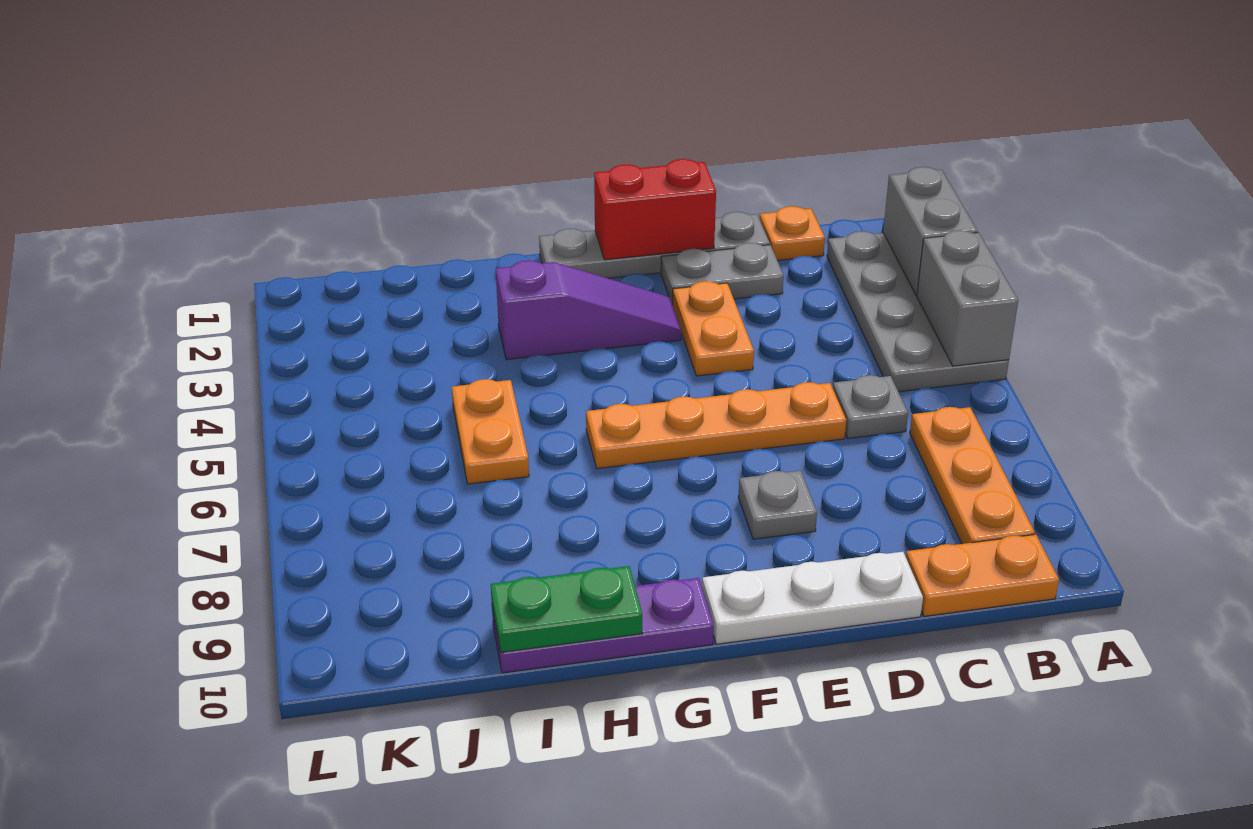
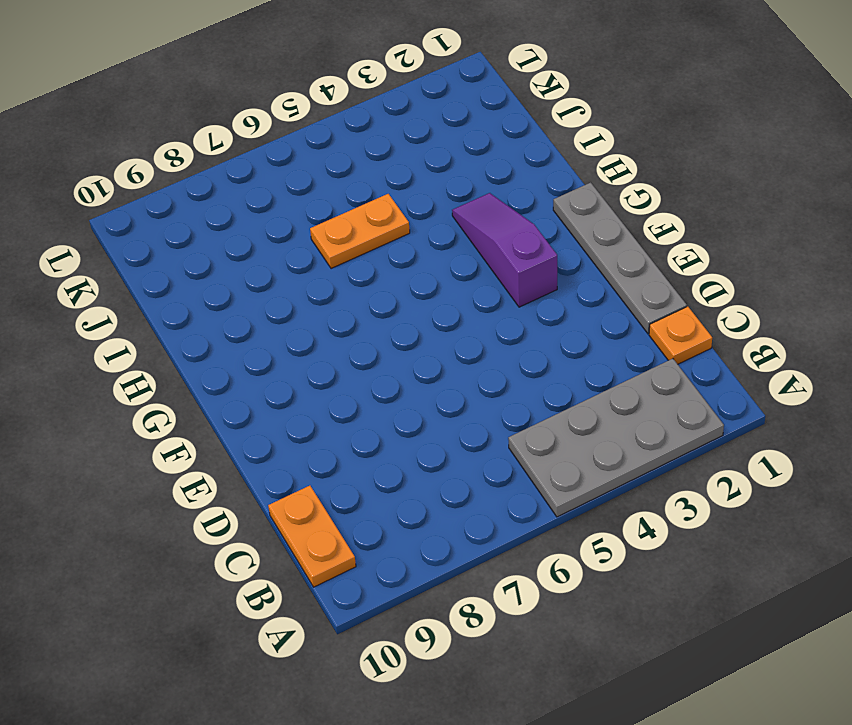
purple 1x3 slope [452,193,557,307] -> purple 1x3 slope turned to [496,260,681,360]
none -> orange 1x3 plate [910,407,1035,544]
none -> grey 1x1 plate [833,375,908,439]
none -> grey 1x2 plate [661,243,784,304]

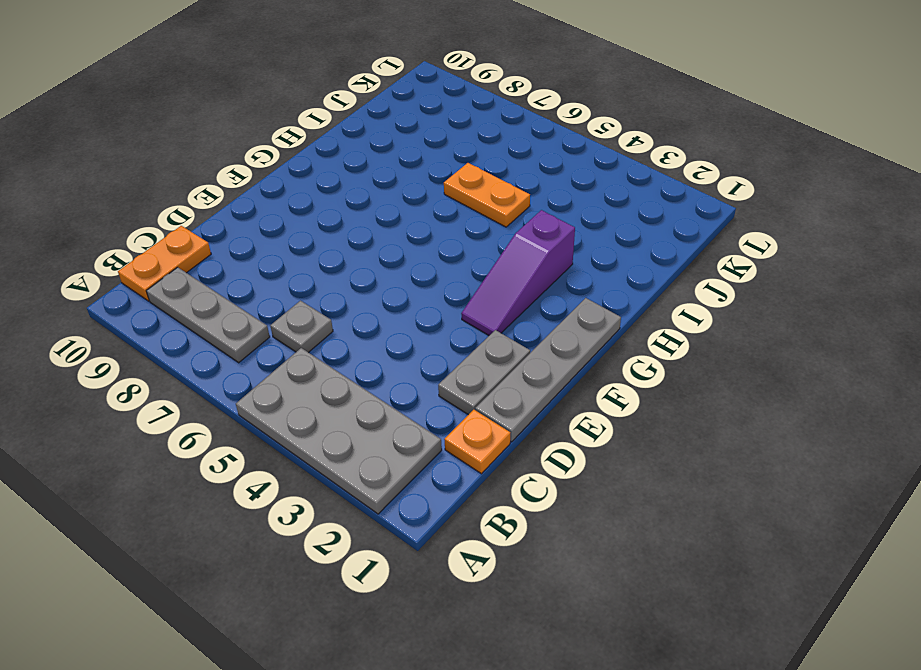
grey 1x3 plate [146,267,270,363] -> orange 1x3 plate [910,407,1035,544]
none -> orange 1x4 plate [586,382,846,469]
none -> white 1x3 plate [702,552,923,644]
none -> orange 1x2 plate [673,281,754,376]

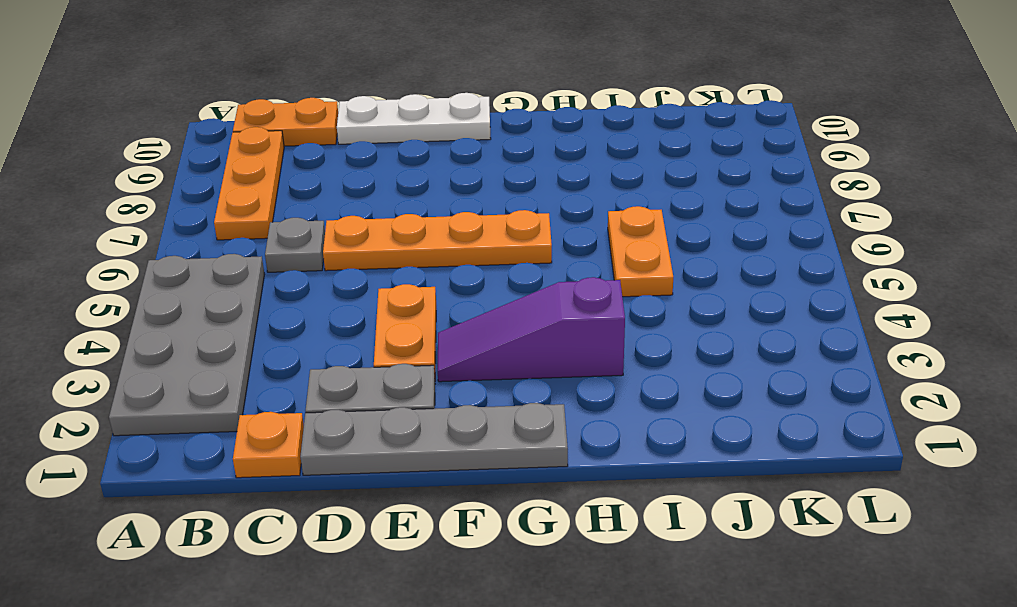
none -> grey 1x1 plate [738,471,817,539]
none -> purple 1x3 plate [492,578,714,673]
none -> grey 1x2 brick [883,167,978,295]

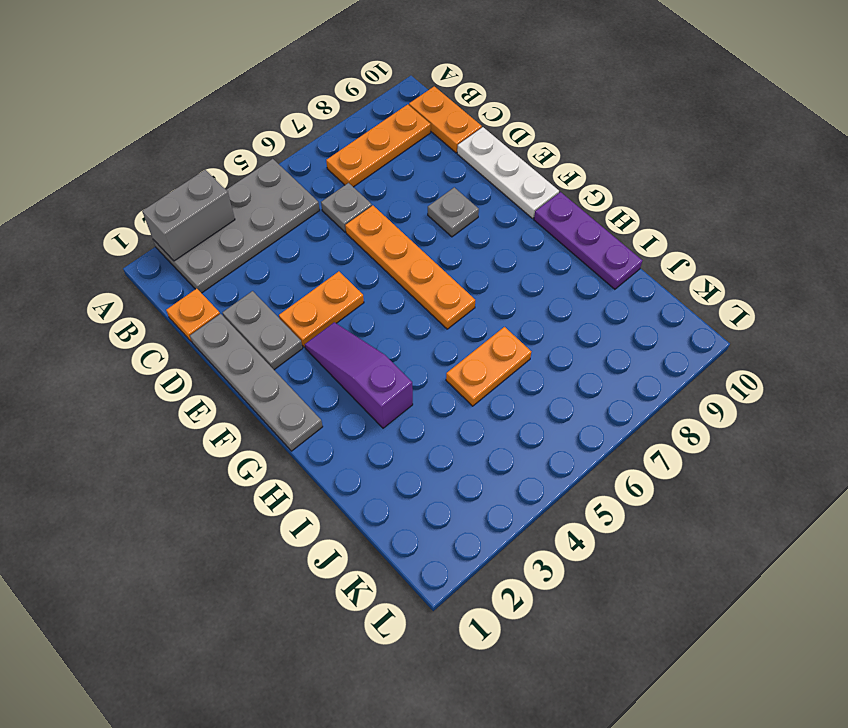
none -> grey 1x2 brick [917,230,1018,366]
none -> red 1x2 brick [594,159,716,260]
none -> green 1x2 plate [491,566,642,652]

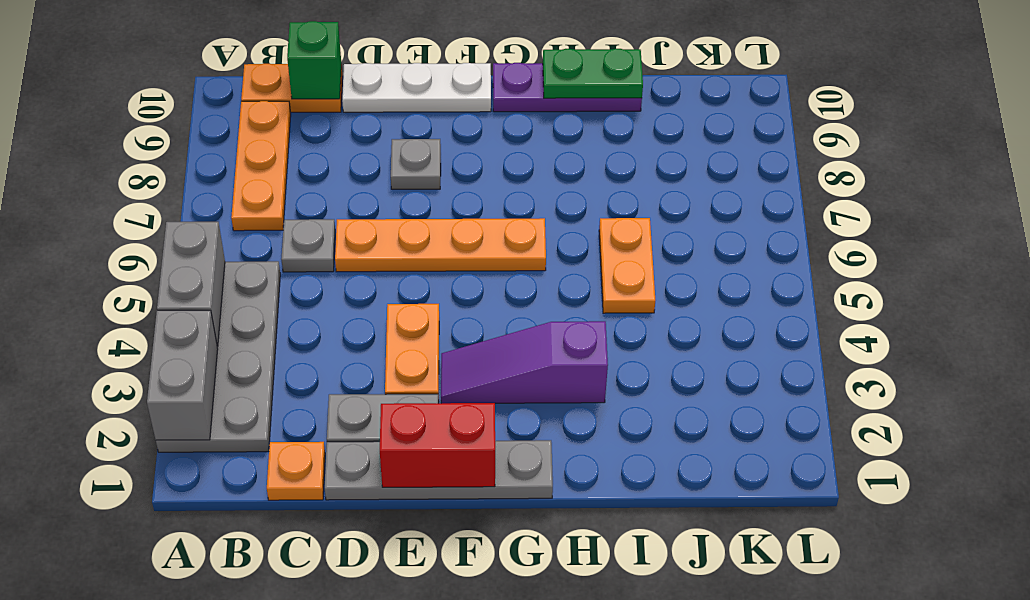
green 1x1 brick [287,21,341,99] -> none

